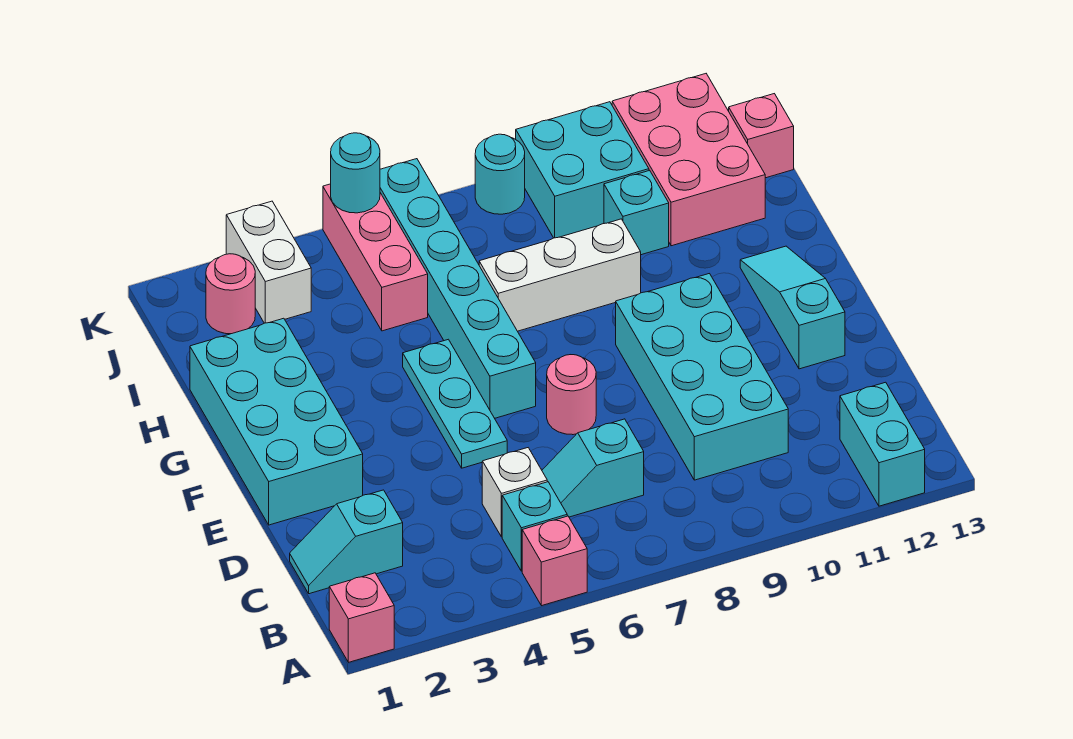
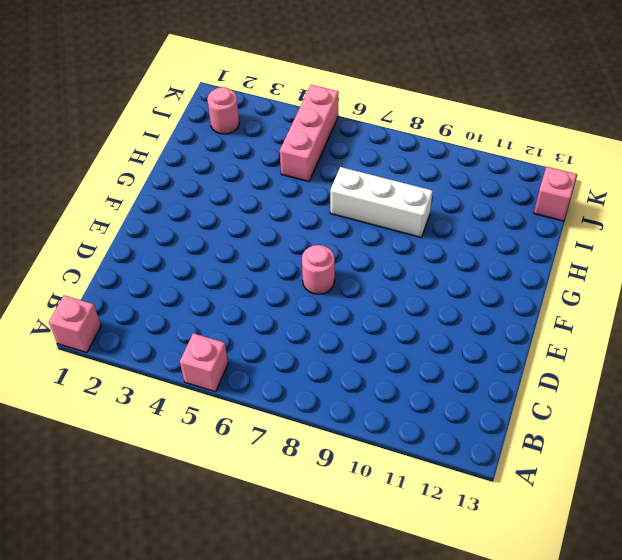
none -> cyan 1x2 brick [840,382,925,506]
none -> cyan 1x1 brick [502,482,567,571]
none -> cyan 1x2 slope [290,490,403,594]

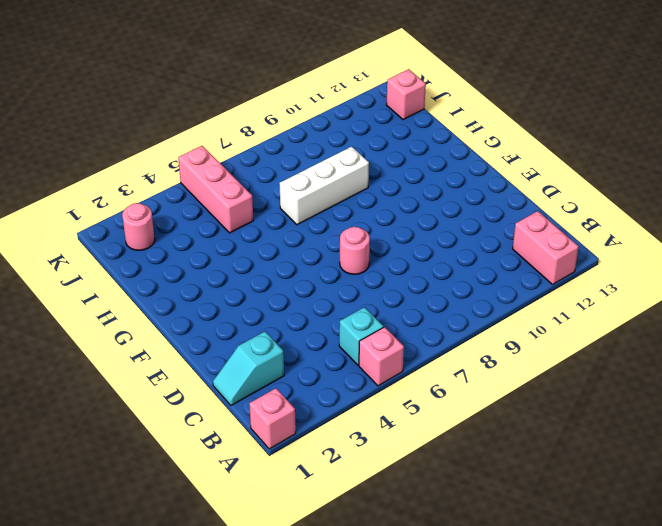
pink 1x2 brick [513,211,579,285] -> cyan 1x2 brick [840,382,925,506]
none -> white 1x1 brick [482,448,547,537]
none -> cyan 1x2 slope [542,419,644,517]
none -> cyan 2x4 brick [616,274,788,480]

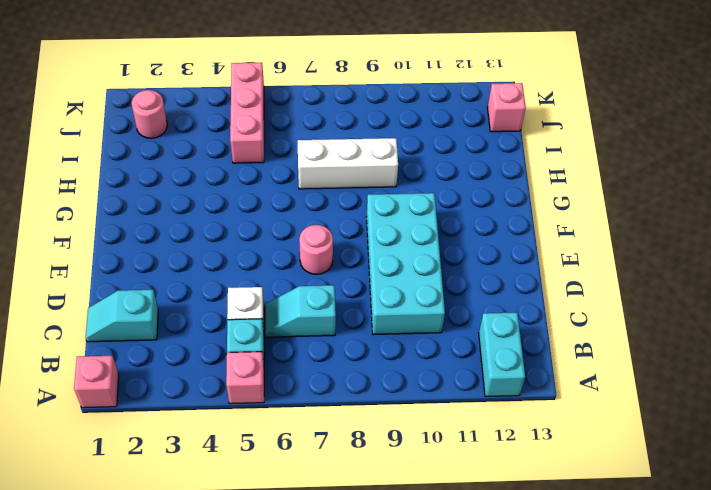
none -> cyan 2x4 brick [190,318,363,525]
none -> cyan 1x3 plate [403,339,507,468]
none -> cyan 1x3 slope [740,246,845,369]

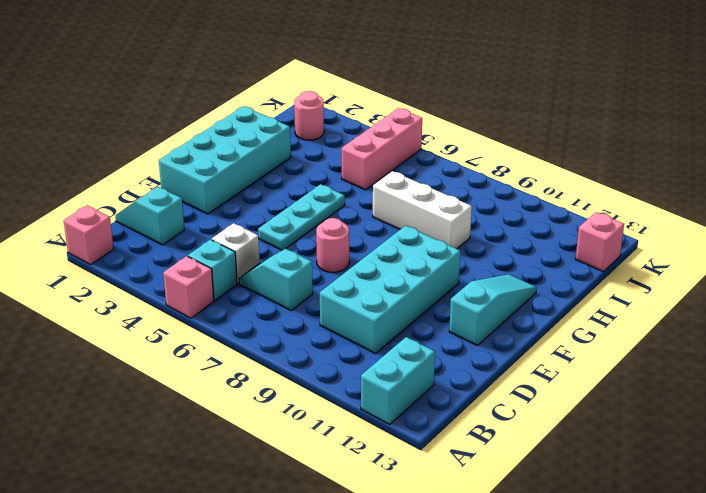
none -> cyan 1x6 brick [380,159,536,418]
none -> cyan 1x1 brick [604,170,669,255]
none -> pink 2x3 brick [612,74,765,246]

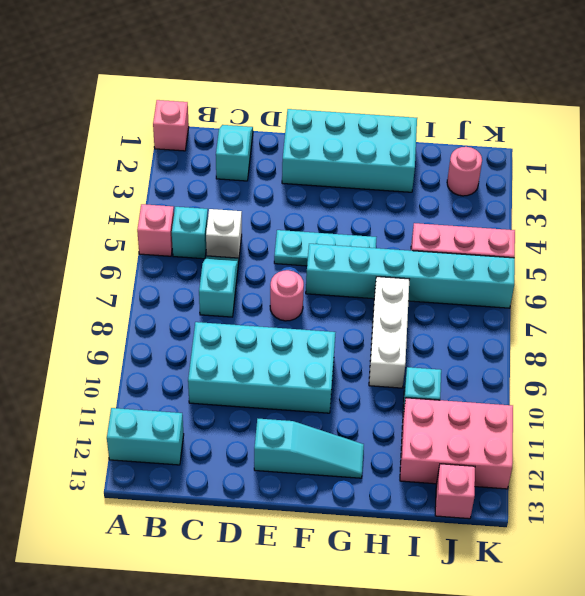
none -> white 1x2 brick [226,201,311,323]
none -> cyan 2x2 brick [516,102,649,238]
none -> cyan 1x1 round brick [475,134,525,214]

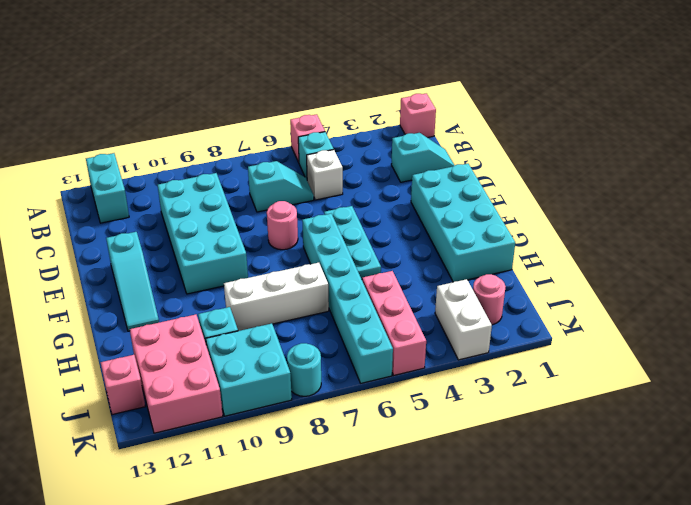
none -> cyan 1x1 round brick [331,133,380,213]

